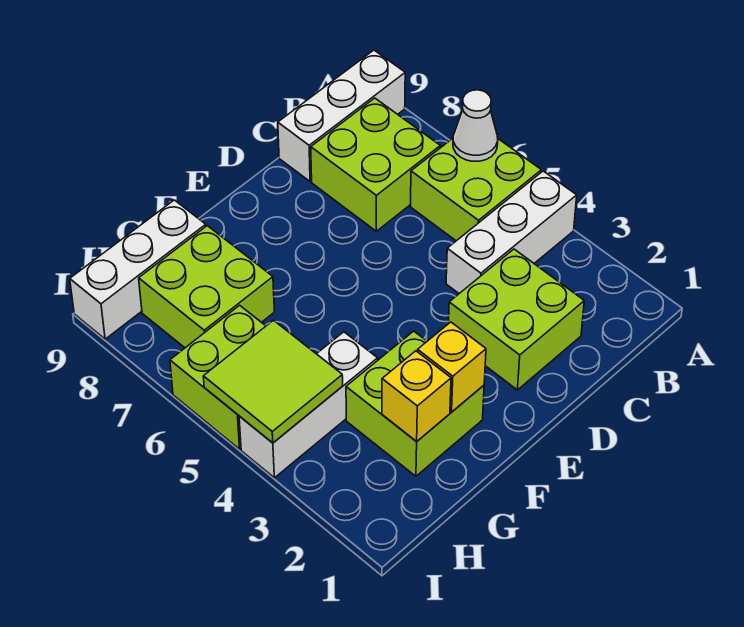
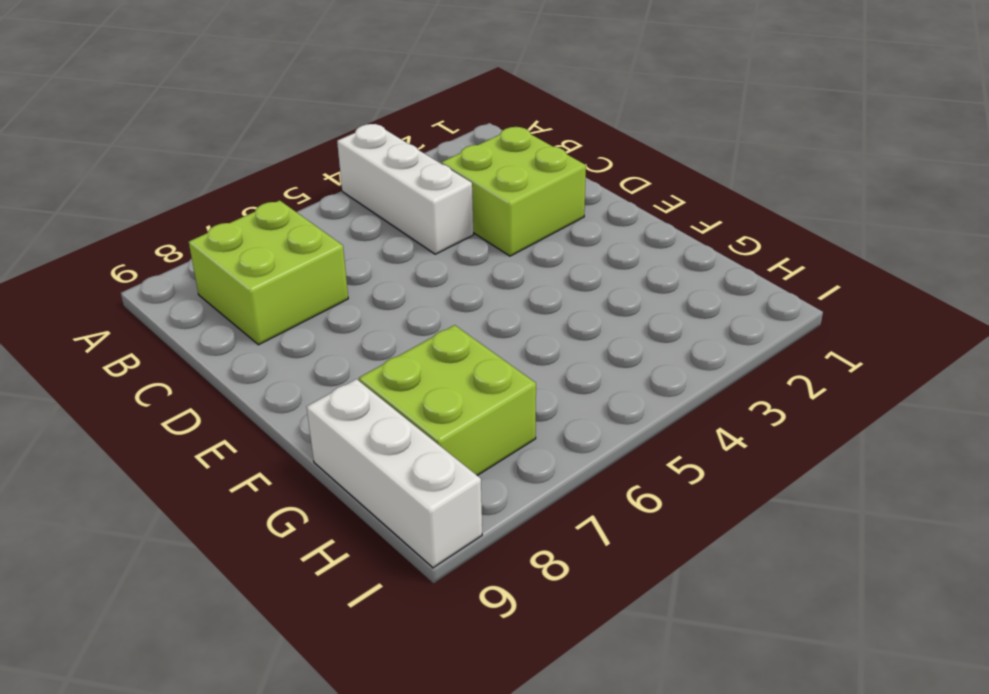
none -> lime 2x2 brick [410,138,541,241]
none -> white 1x3 brick [278,50,405,182]
none -> lime 2x2 brick [346,331,484,476]

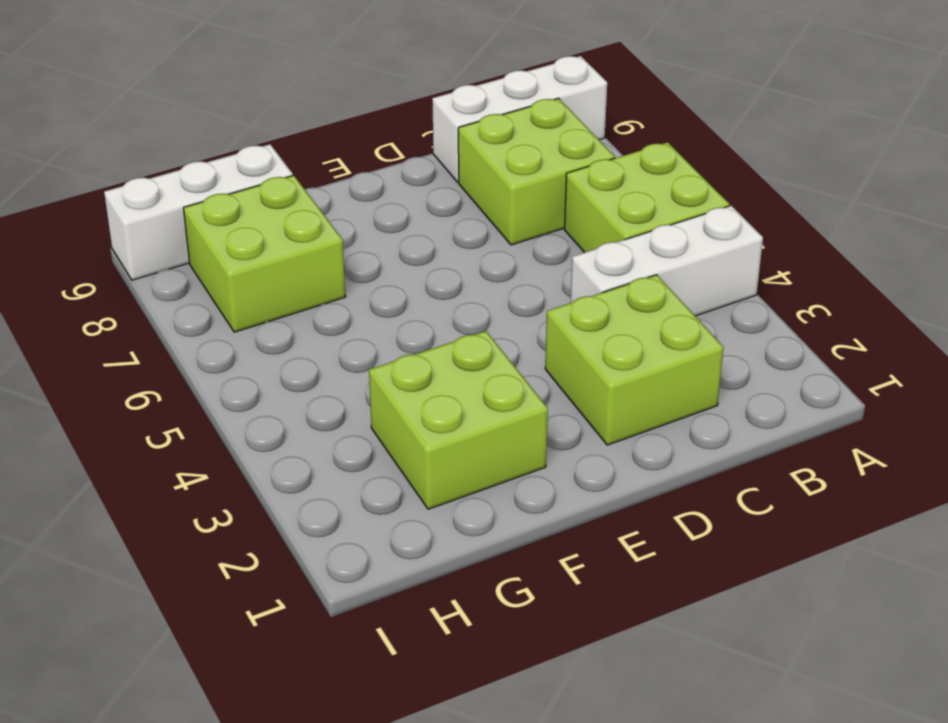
none -> white 1x3 brick [239,332,378,478]
none -> lime 2x2 brick [170,305,266,449]
none -> white 1x1 cone [453,90,498,161]

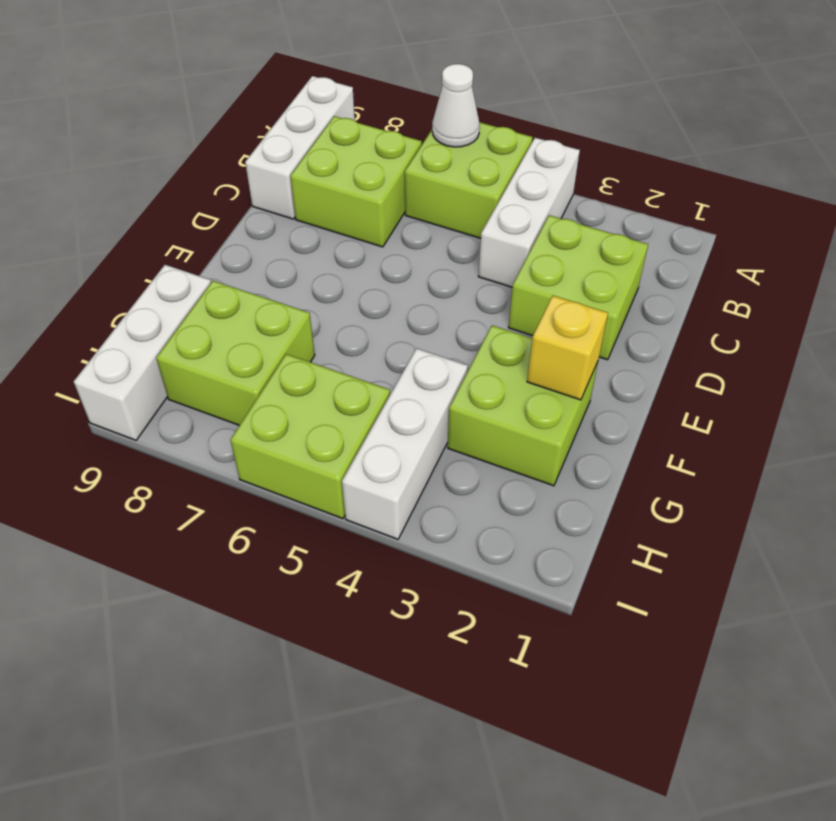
none -> yellow 1x1 brick [382,351,451,442]
none -> lime 2x2 tile [203,320,343,443]

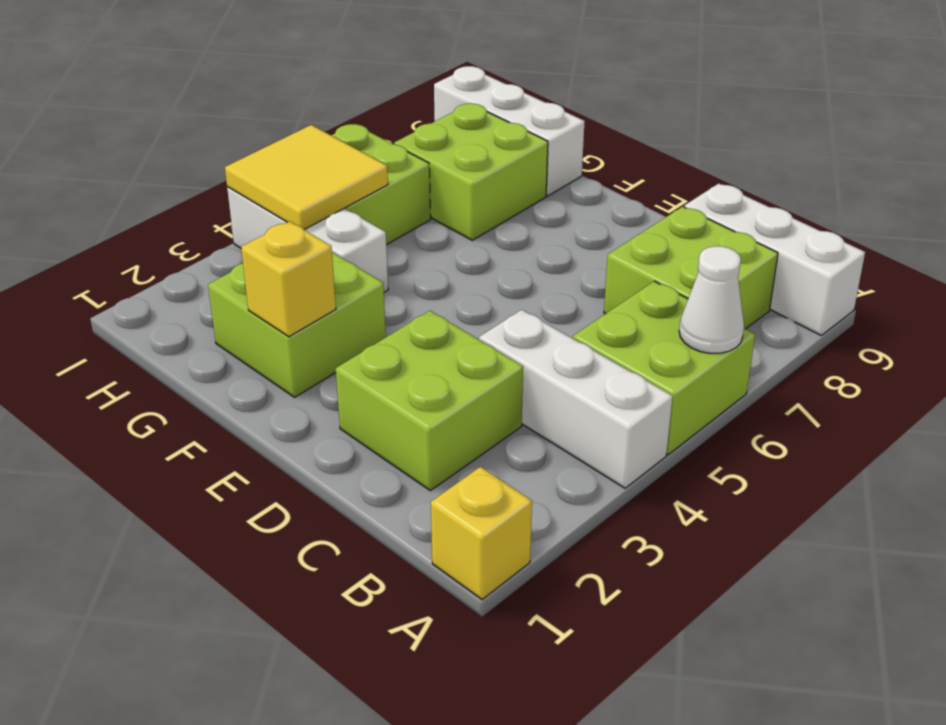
yellow 1x1 brick [431,467,532,599] -> yellow 1x1 brick moved to [382,351,451,442]
yellow 2x2 tile [225,125,388,230] -> lime 2x2 tile [203,320,343,443]

